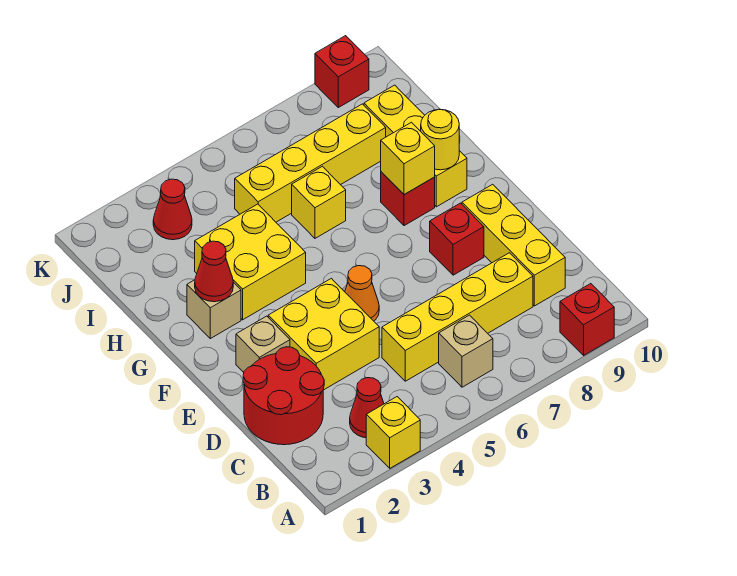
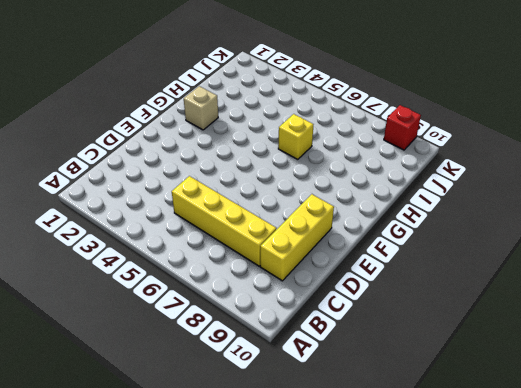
none -> yellow 1x1 brick [366,397,420,468]
none -> red 1x1 brick [560,284,614,355]
none -> red 1x1 cone [350,378,384,438]

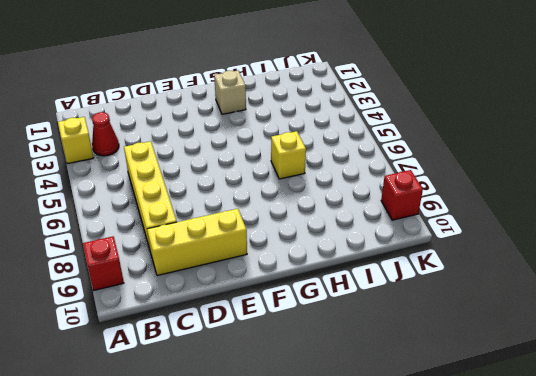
none -> tan 1x1 brick [439,315,493,387]
none -> red 2x2 round brick [243,347,324,445]
none -> yellow 2x2 brick [268,278,379,390]

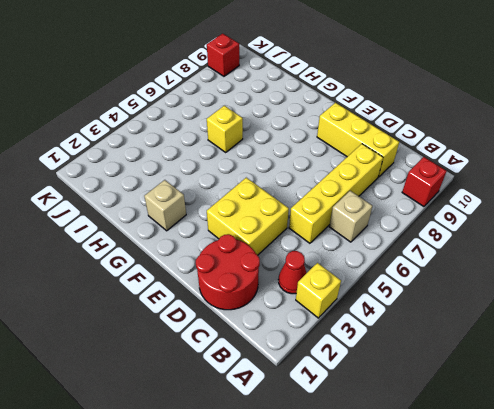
none -> tan 1x1 brick [236,316,290,372]
none -> orange 1x1 cone [345,266,379,321]
none -> red 1x1 brick [430,203,484,275]

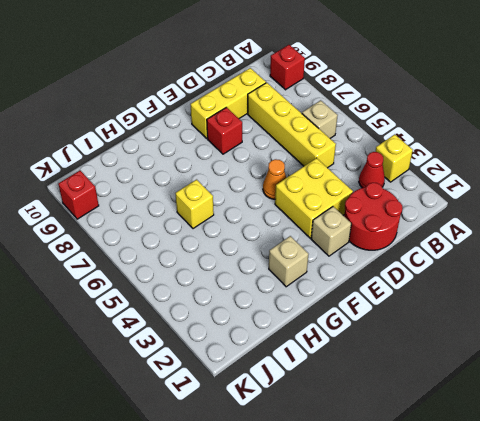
none -> yellow 2x2 brick [195,204,306,320]
none -> red 1x1 brick [381,172,435,226]
none -> yellow 1x3 brick [364,85,467,207]

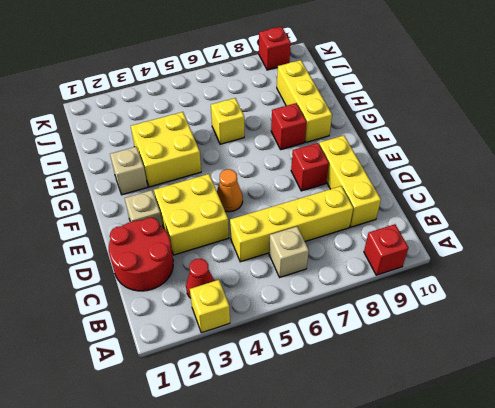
none -> yellow 1x4 brick [235,104,386,222]
none -> red 1x1 cone [153,179,192,240]
none -> red 1x1 cone [195,241,233,302]

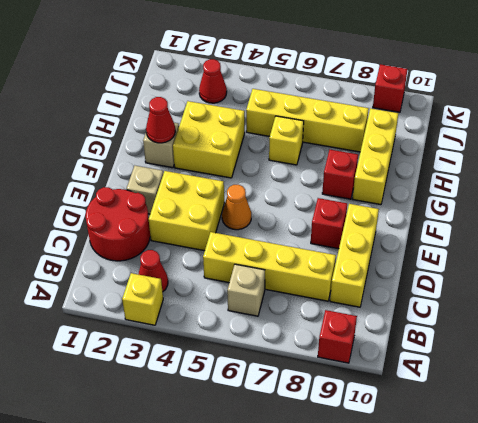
none -> yellow 1x1 brick [381,122,435,195]
none -> yellow 1x1 round brick [421,109,459,170]

